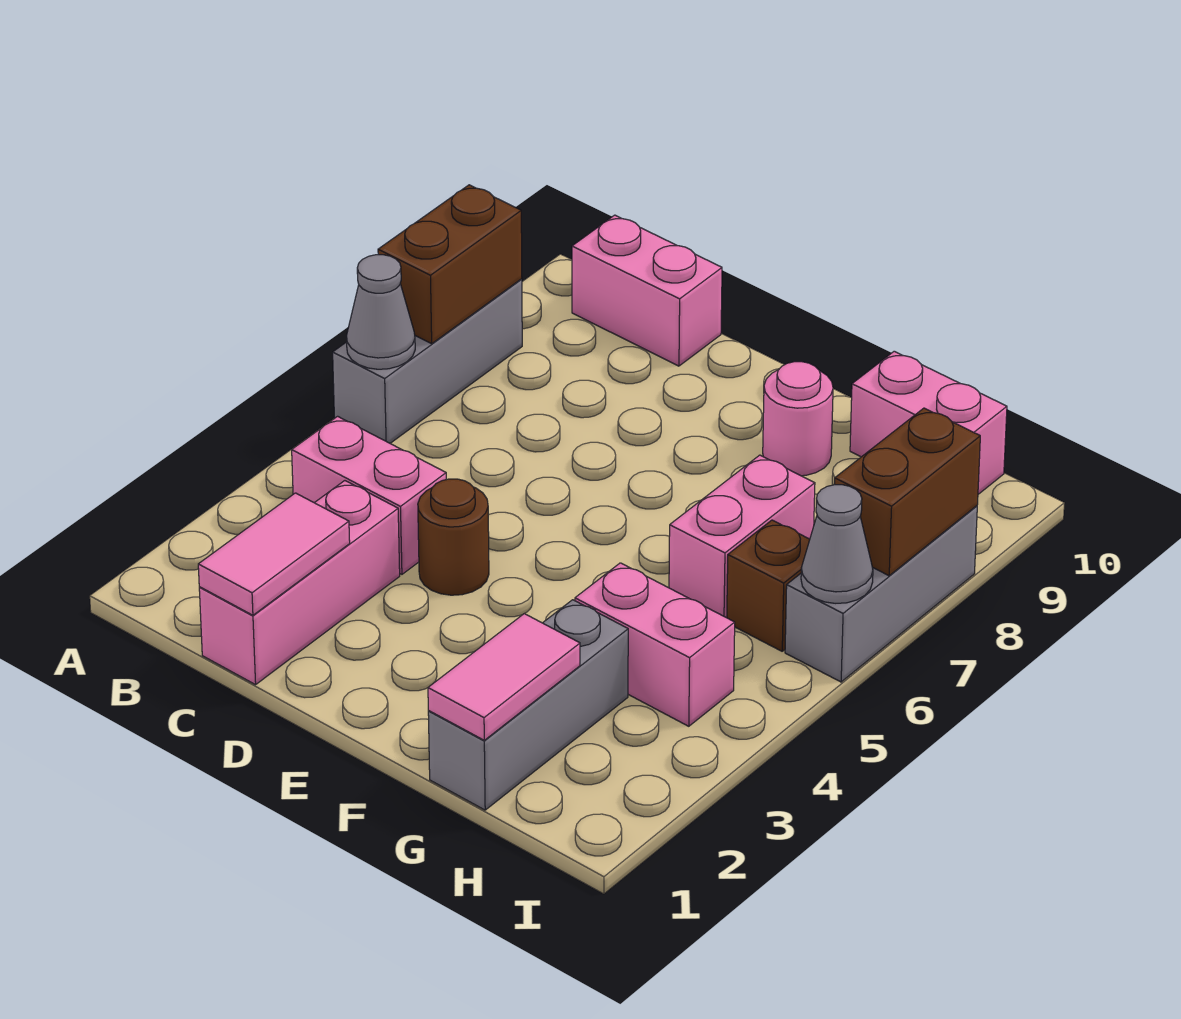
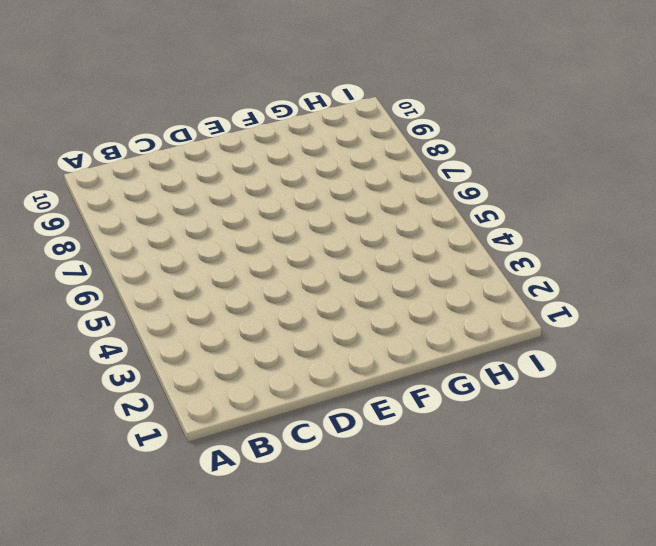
none -> grey 1x3 brick [333,279,522,443]
none -> pink 1x2 brick [292,416,446,574]
none -> pink 1x2 brick [572,215,722,366]

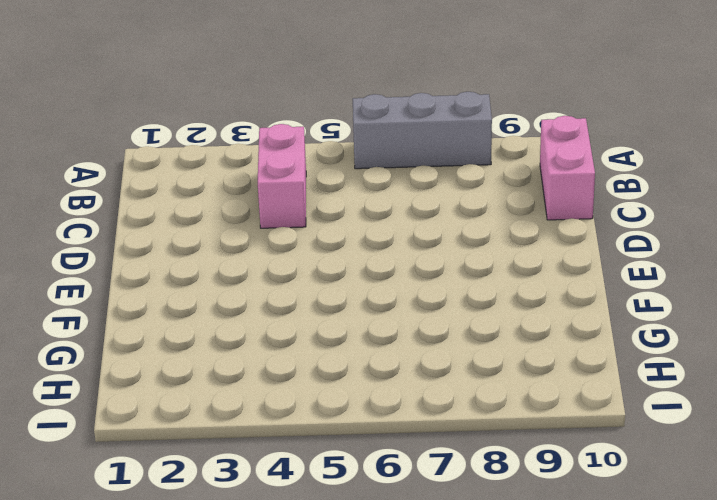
none -> pink 1x3 brick [199,481,400,685]
none -> brown 1x1 round brick [418,479,489,595]
none -> pink 1x1 round brick [763,362,833,476]

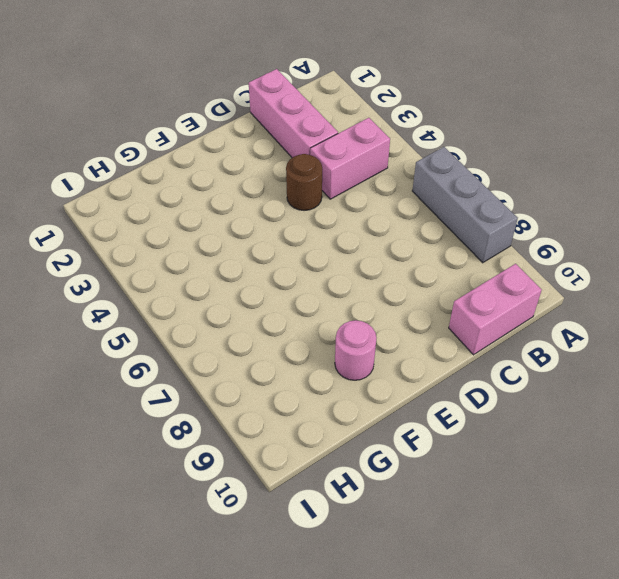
none -> grey 1x3 brick [428,600,628,810]
none -> pink 1x2 brick [575,563,735,726]
none -> pink 1x2 brick [669,455,815,618]

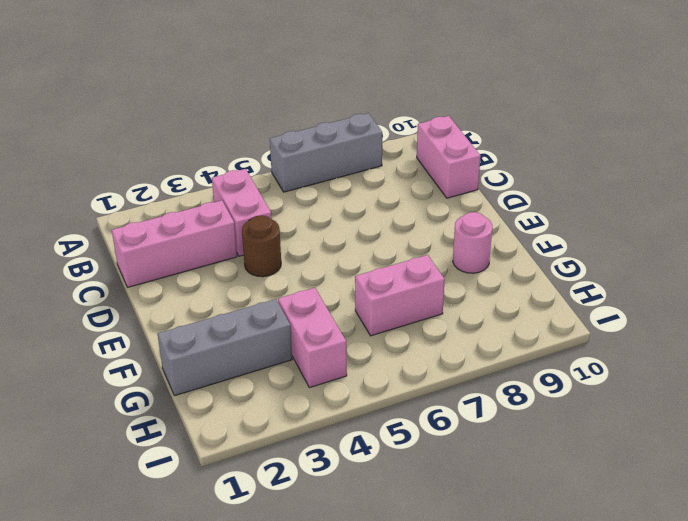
none -> pink 1x2 brick [850,351,1007,494]
none -> brown 1x1 brick [727,520,810,651]
none -> grey 1x3 brick [785,506,977,682]

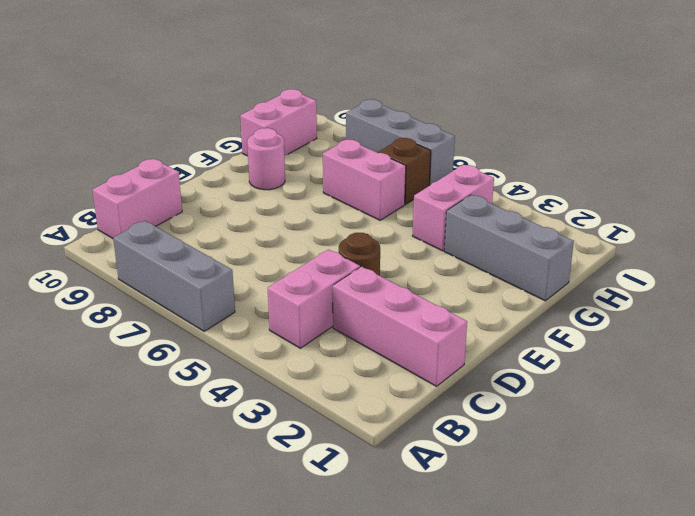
none -> grey 1x1 cone [347,255,415,369]
none -> brown 1x2 brick [378,185,522,344]
none -> pink 1x2 tile [198,493,350,615]

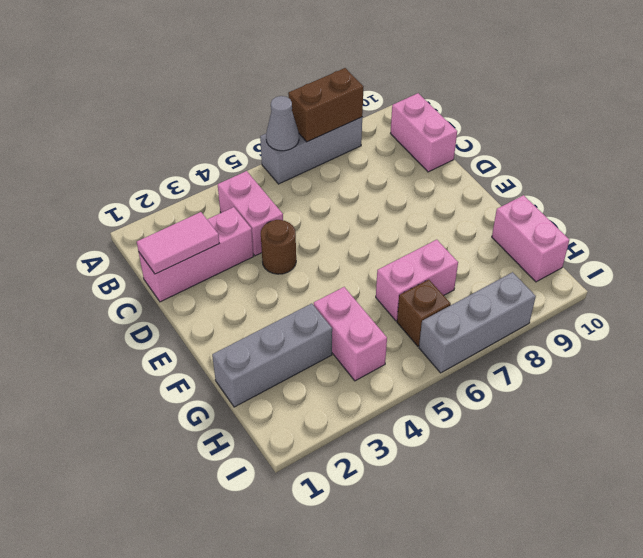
none -> pink 1x1 round brick [763,362,833,476]
none -> pink 1x2 tile [428,614,580,740]
none -> grey 1x1 cone [801,485,873,603]

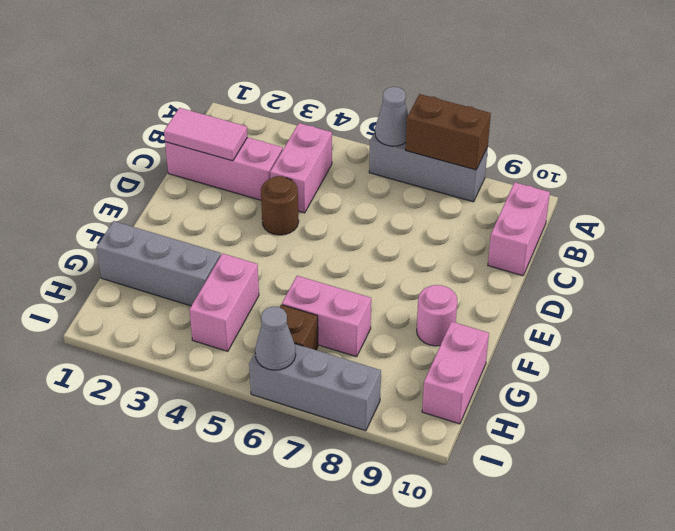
none -> pink 1x2 tile [428,614,580,740]
none -> brown 1x2 brick [835,408,980,576]

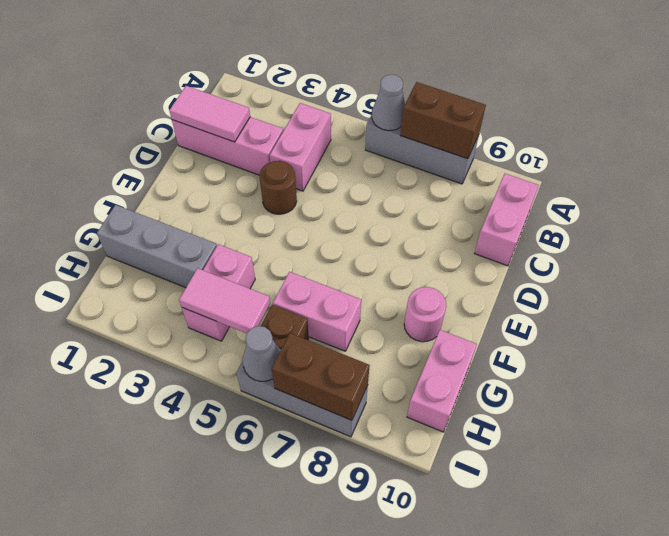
pink 1x2 tile [179,268,270,333] -> pink 1x2 tile moved to [428,614,580,740]

